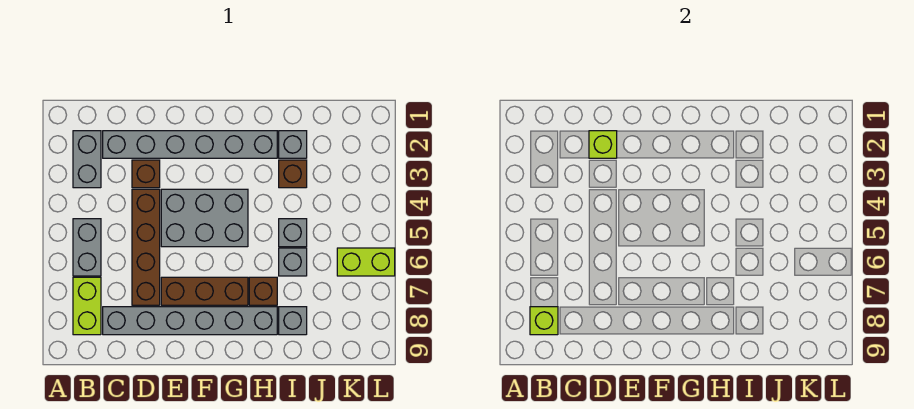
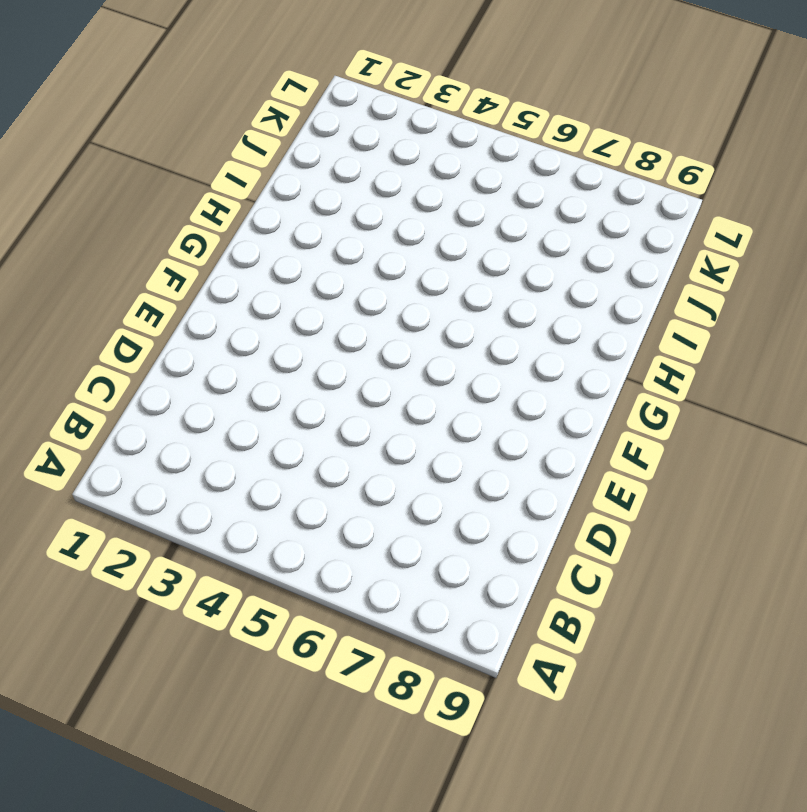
none -> grey 1x2 brick [73,131,101,188]
none -> grey 1x2 brick [73,219,101,276]
none -> lime 1x2 brick [73,277,101,335]

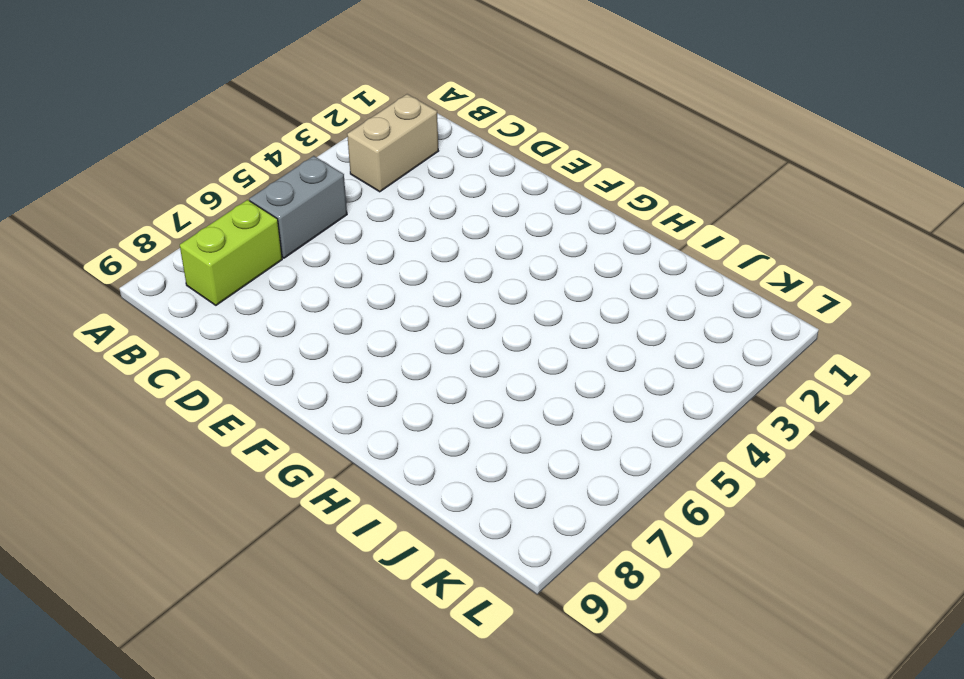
tan 1x2 brick [347,94,438,192] -> grey 1x2 brick [73,131,101,188]
none -> grey 1x6 brick [103,131,277,158]
none -> grey 1x6 brick [103,307,277,335]
none -> brown 1x1 brick [132,160,160,188]

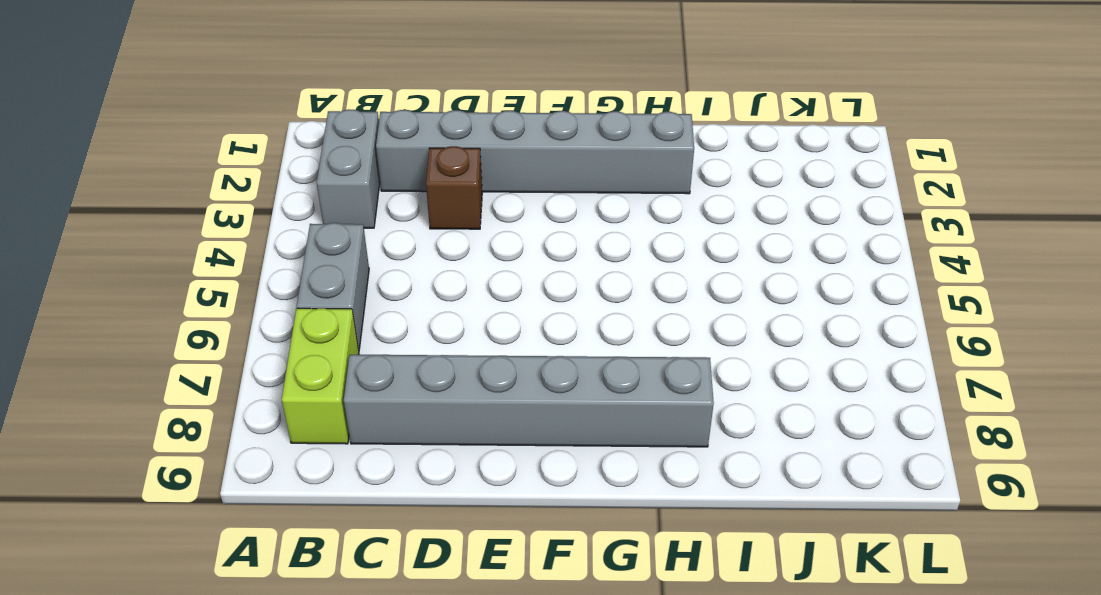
none -> brown 1x4 brick [132,189,160,305]
none -> grey 2x3 brick [161,189,248,247]
none -> brown 1x3 brick [161,277,248,305]

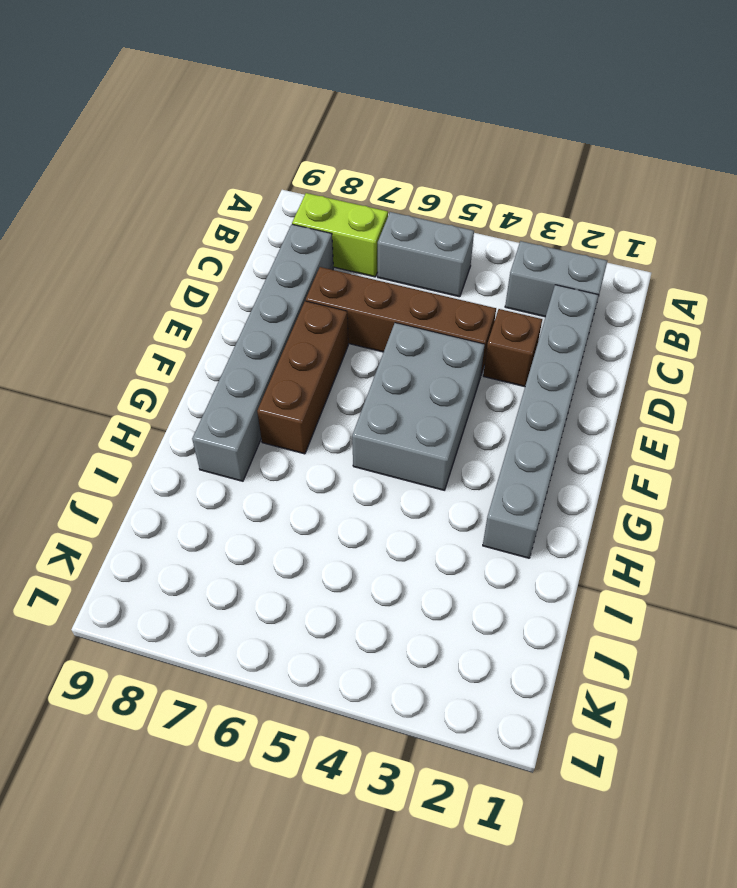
none -> brown 1x1 brick [249,277,277,305]
none -> grey 1x1 brick [279,131,307,158]
none -> brown 1x1 brick [279,160,307,188]

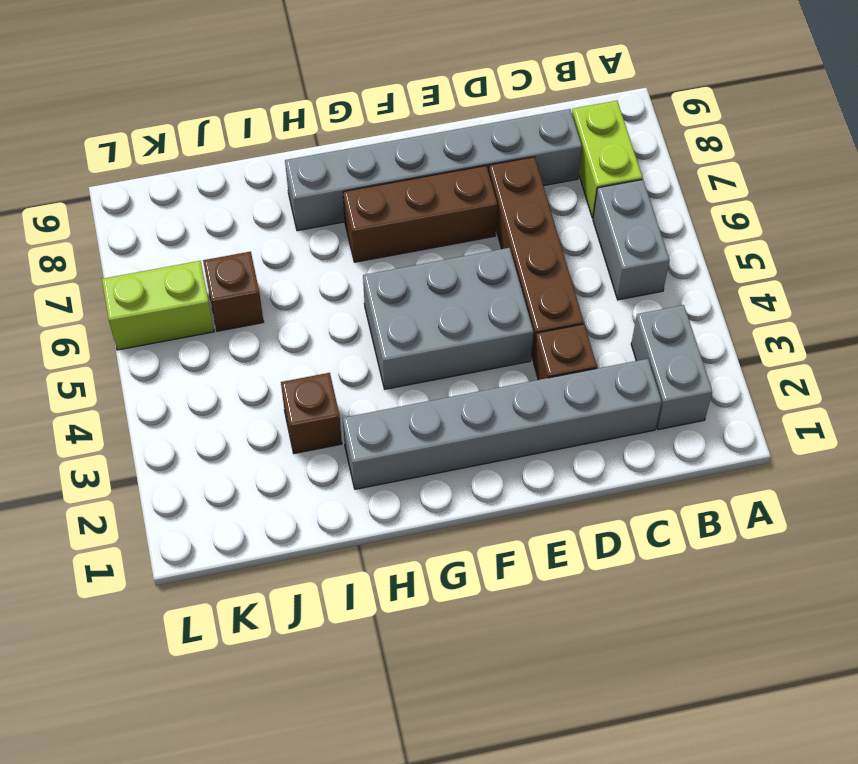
brown 1x1 brick [203,252,264,331] -> brown 1x1 brick moved to [249,277,277,305]
none -> grey 1x1 brick [279,131,307,158]
none -> grey 1x1 brick [279,219,307,247]
none -> grey 1x1 brick [279,248,307,276]

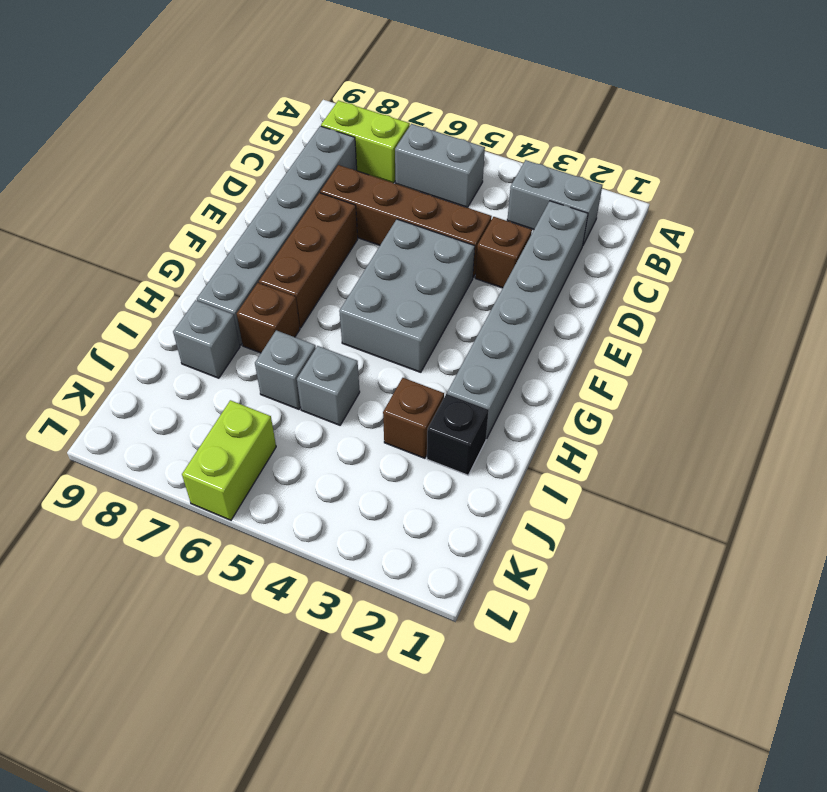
black 1x1 brick [427,394,489,475] -> grey 1x1 brick [279,131,307,158]
none -> lime 1x1 brick [530,307,558,335]
none -> lime 1x1 brick [589,131,617,158]

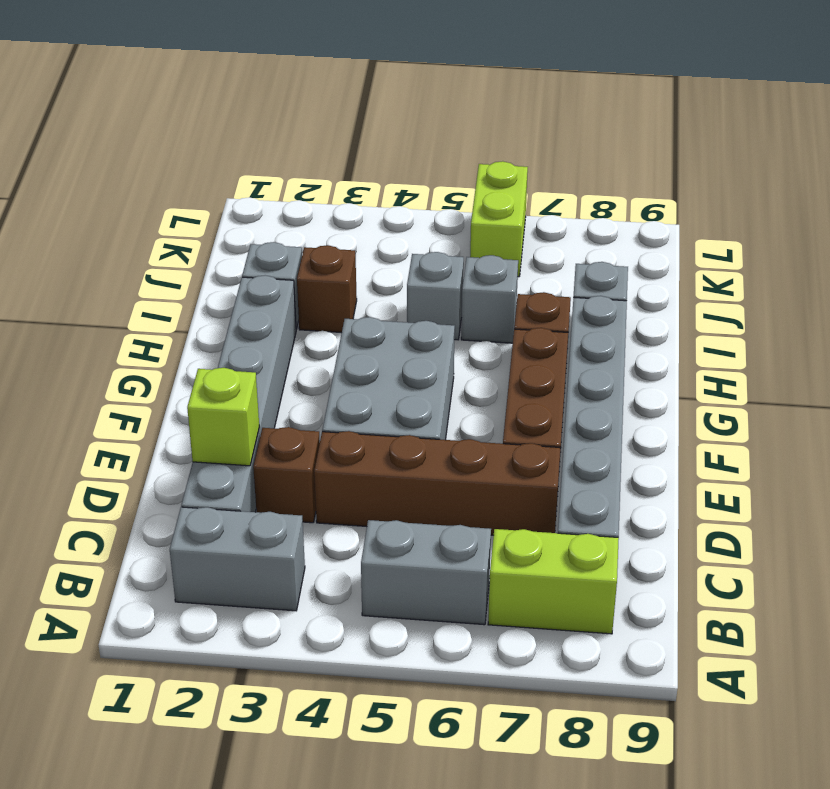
none -> lime 1x1 brick [530,307,558,335]

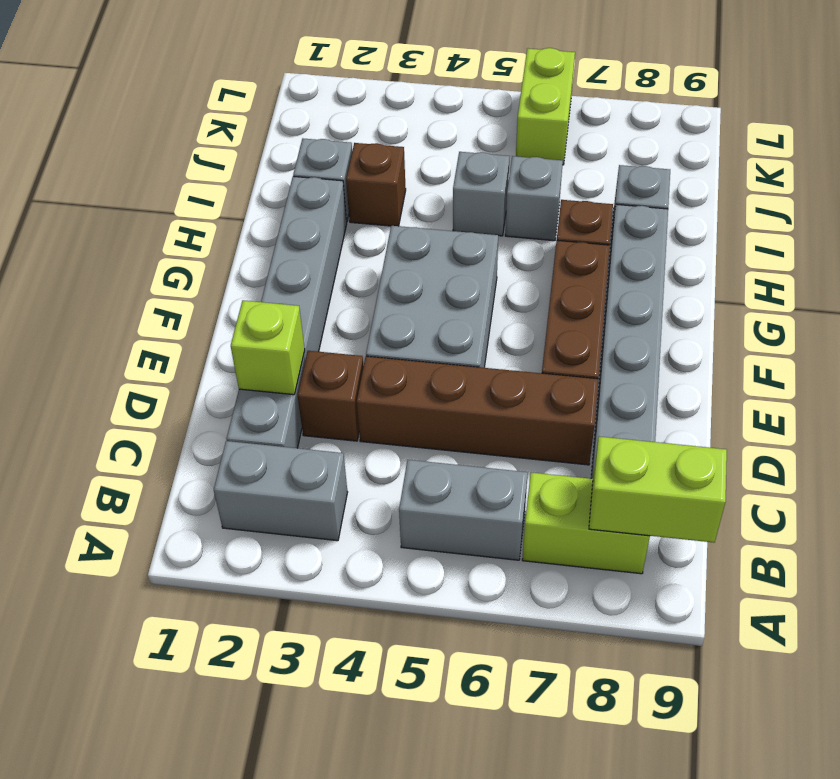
lime 1x2 brick [589,437,727,543] -> lime 1x1 brick [530,307,558,335]

